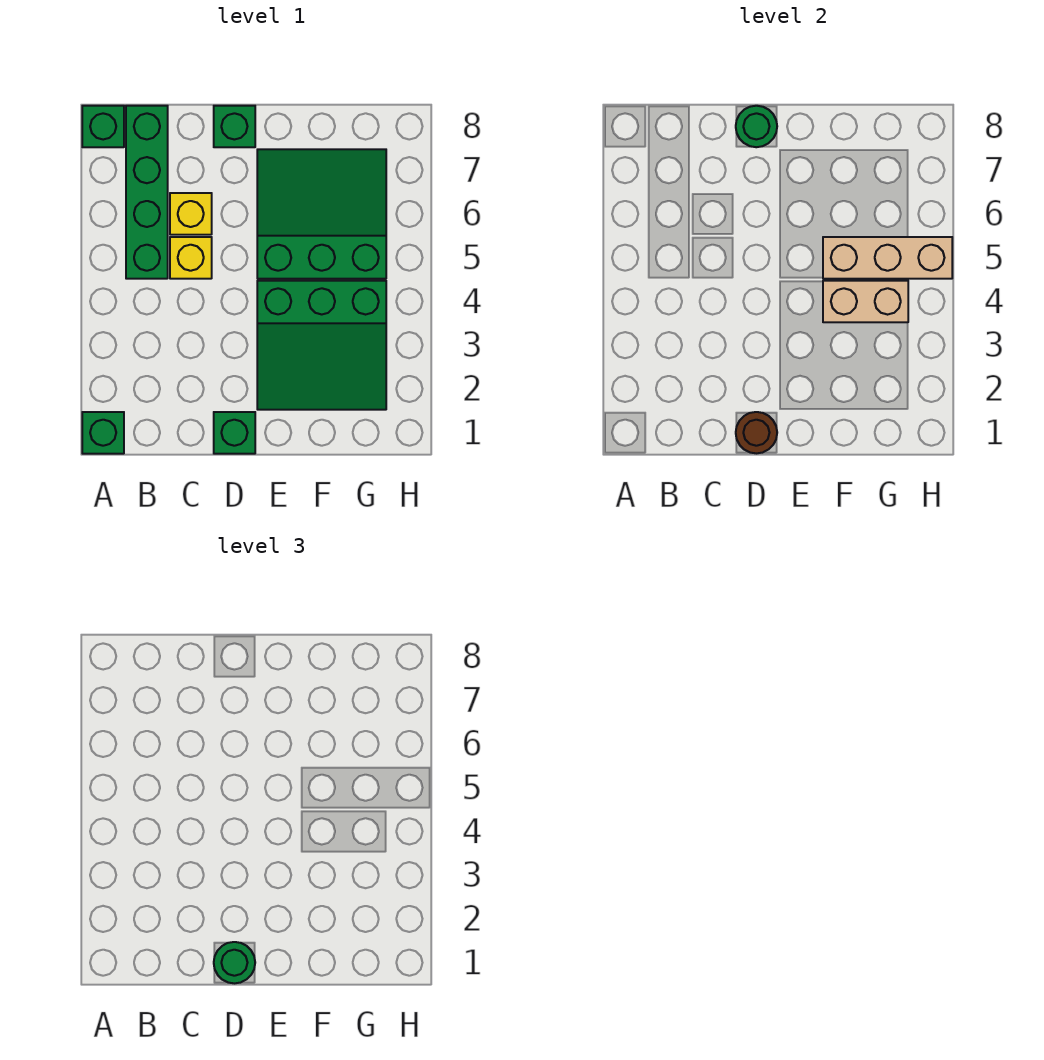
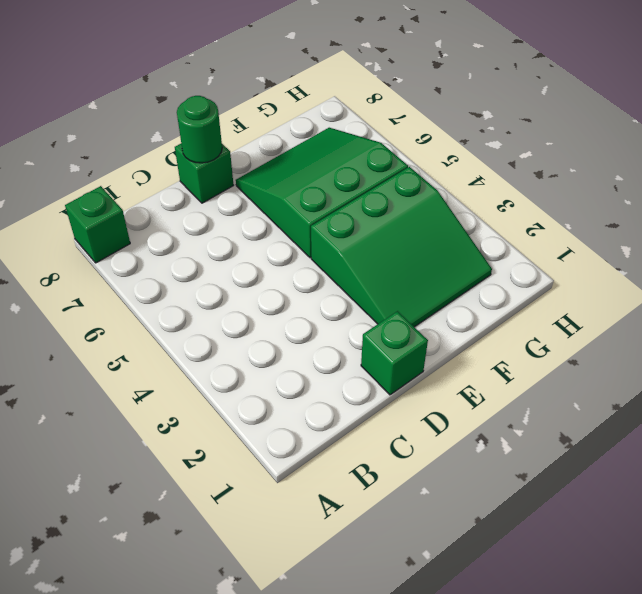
none -> green 1x1 brick [82,412,124,454]
none -> green 1x4 brick [126,106,168,279]
none -> yellow 1x1 brick [170,237,212,279]

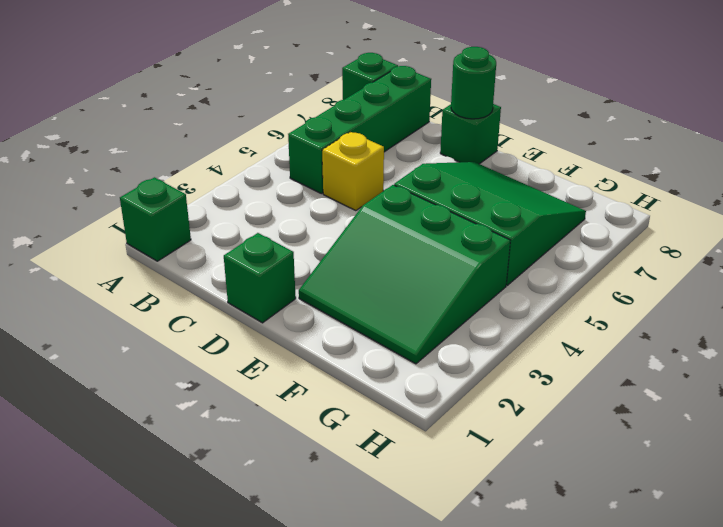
none -> yellow 1x1 brick [170,193,212,235]
none -> brown 1x1 round brick [736,412,777,453]
none -> tan 1x2 brick [823,281,908,322]

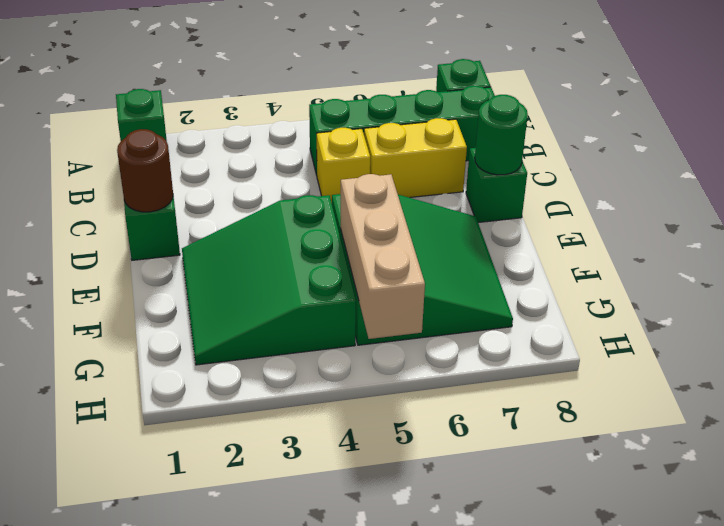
yellow 1x2 brick [364,118,467,198] -> yellow 1x1 brick [170,193,212,235]
none -> tan 1x2 brick [823,281,908,322]
none -> green 1x1 round brick [214,942,255,983]

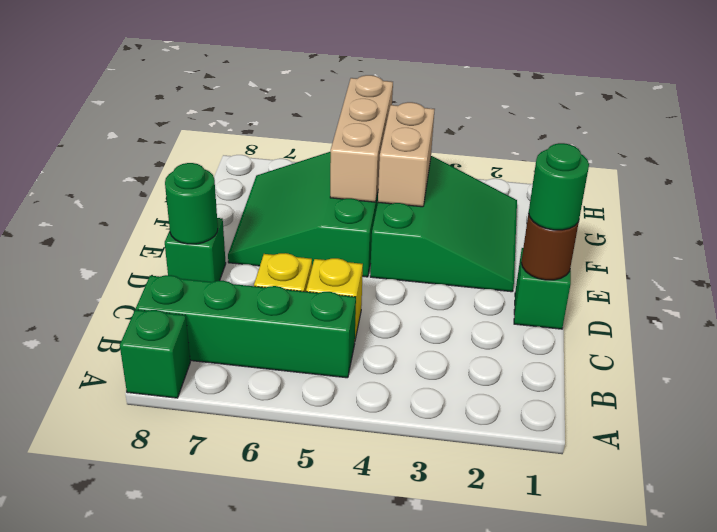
none -> green 1x1 brick [82,412,124,454]

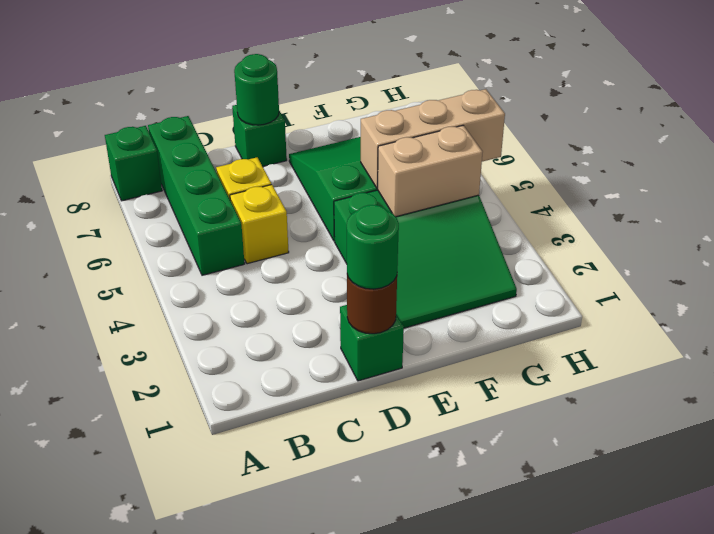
none -> green 1x1 brick [82,412,124,454]

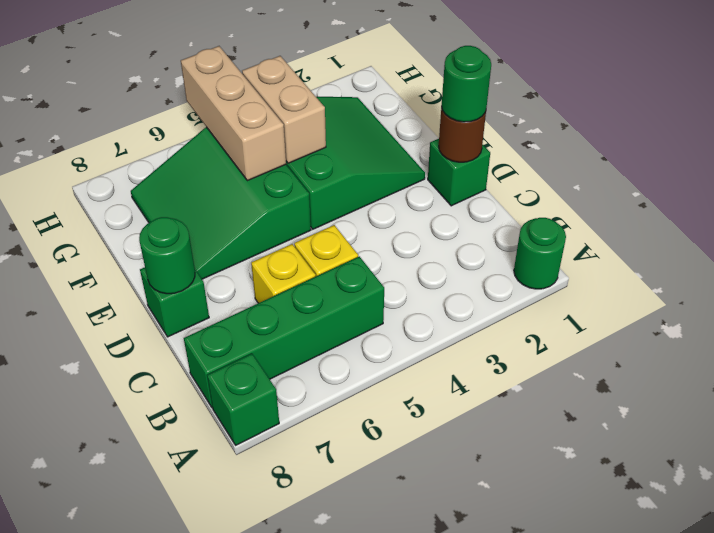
green 1x1 round brick [514,218,566,289] -> green 1x1 brick [82,412,124,454]

